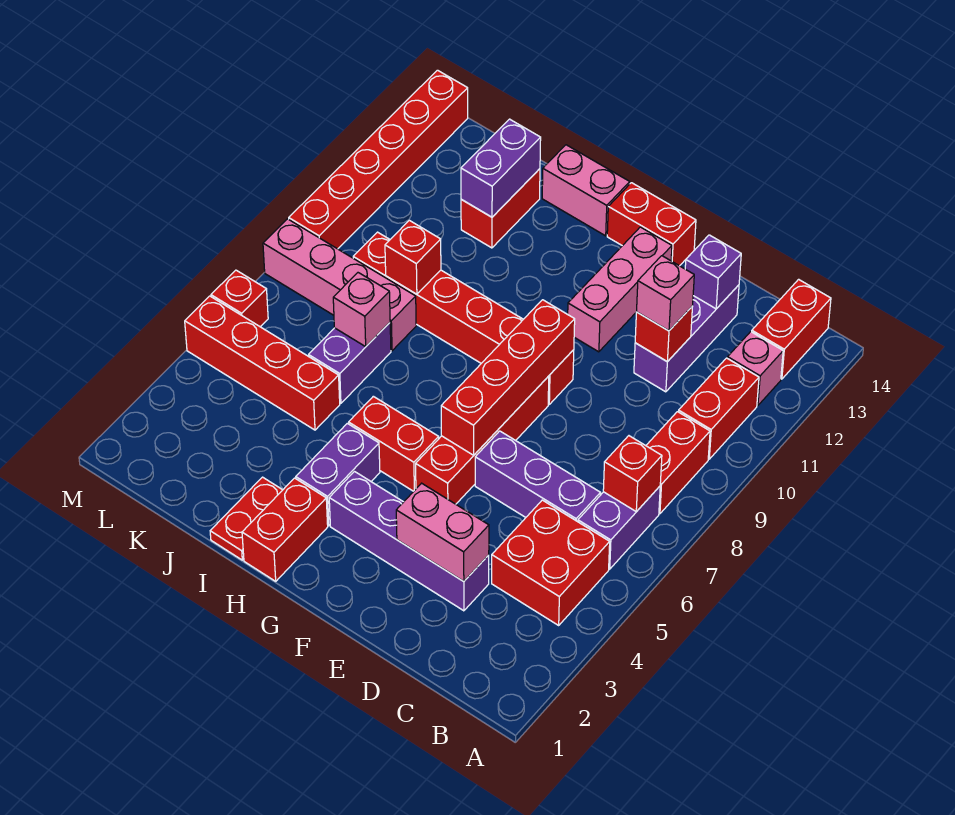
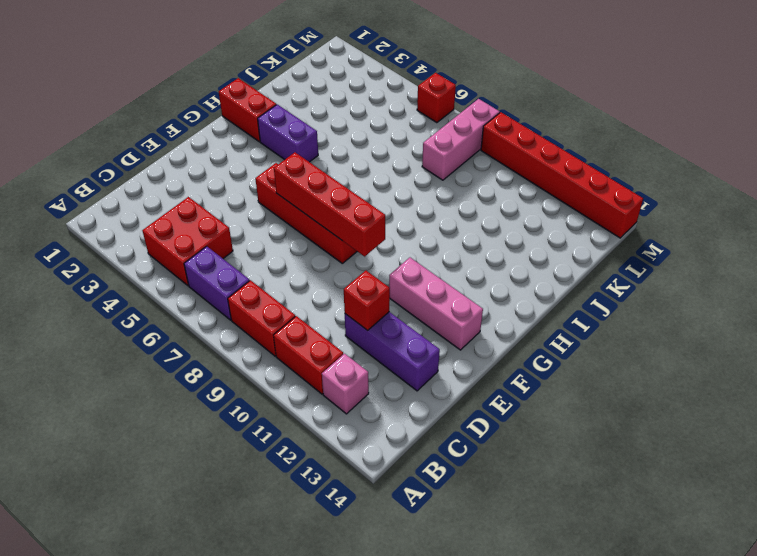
pink 1x3 brick [422,99,500,180] -> pink 1x4 brick [263,219,416,351]
none -> red 1x2 brick [752,279,831,379]
none -> purple 1x3 brick [475,431,600,522]
none -> purple 1x4 brick [329,472,489,611]
none -> red 1x6 brick [353,232,574,404]

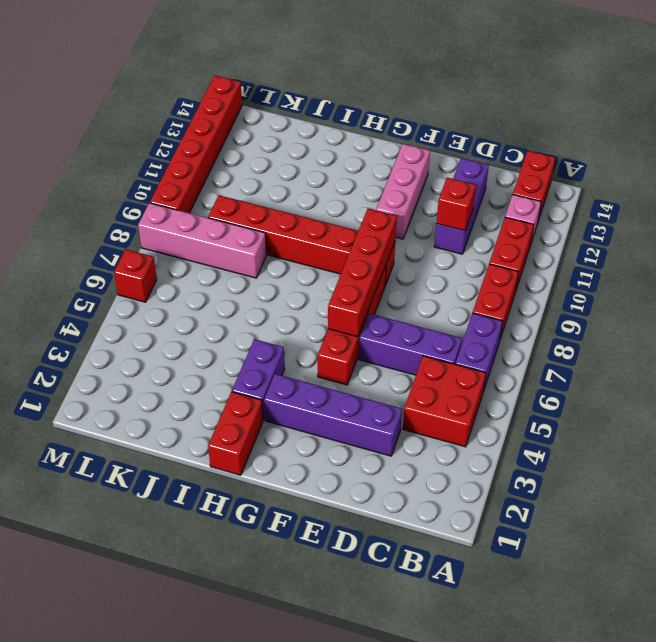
none -> red 1x2 brick [607,183,696,266]
none -> red 1x2 brick [349,396,439,491]
none -> pink 1x2 brick [542,145,630,236]
none -> red 1x2 plate [210,477,282,560]

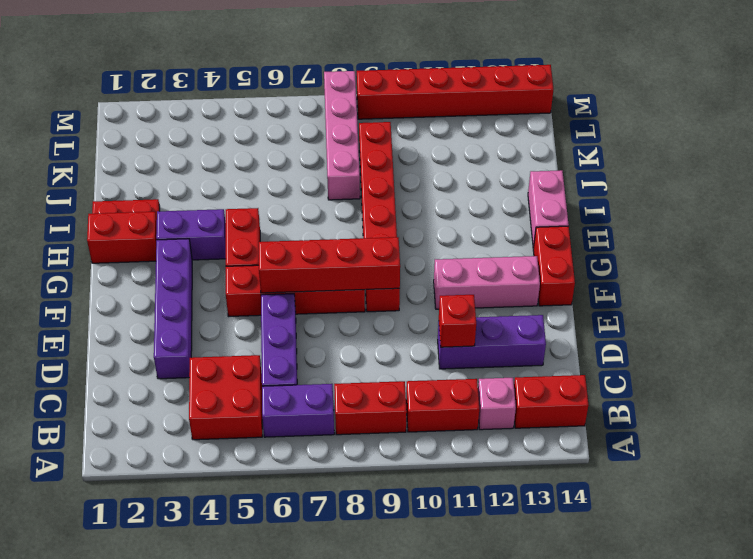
none -> red 1x4 brick [185,296,340,430]
none -> purple 1x2 brick [309,323,391,403]
none -> red 1x2 brick [461,169,540,248]
none -> red 1x1 brick [211,270,268,327]

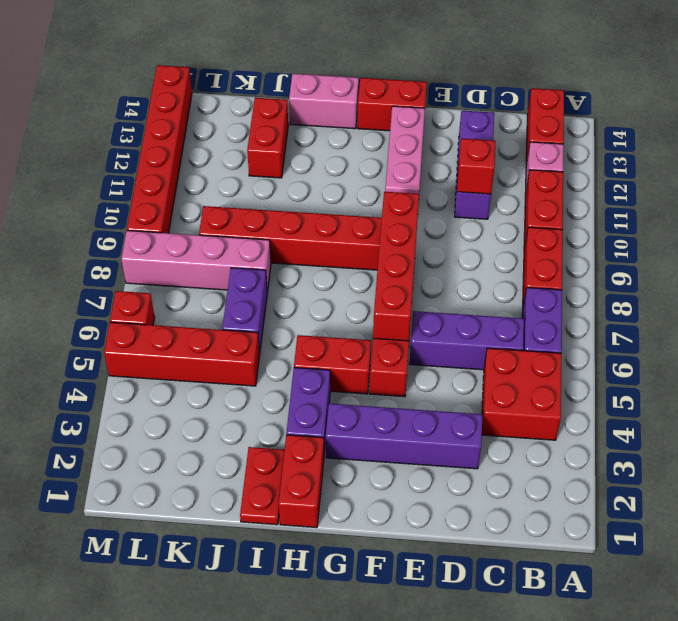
none -> red 1x1 brick [603,436,662,512]
none -> pink 1x2 brick [396,483,489,581]
none -> purple 1x1 brick [685,235,741,309]
none -> pink 1x1 brick [333,273,390,347]

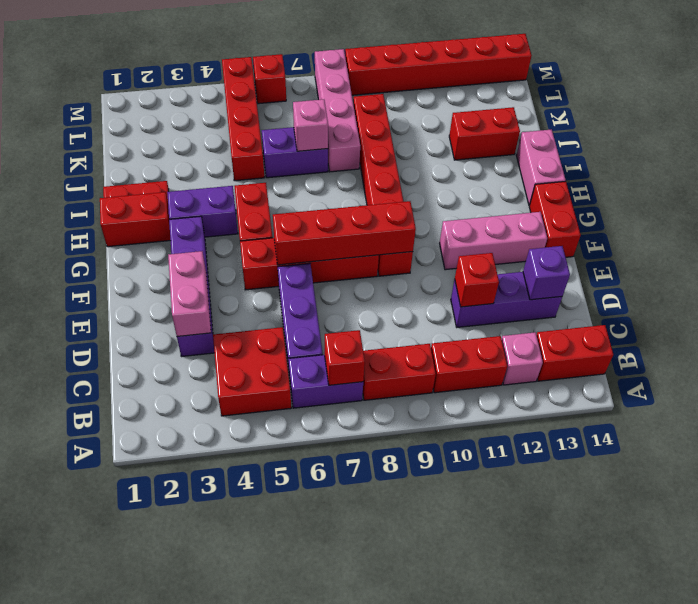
none -> red 1x1 brick [385,220,441,294]
none -> purple 1x2 brick [461,119,541,217]
none -> pink 1x1 brick [637,256,694,331]

